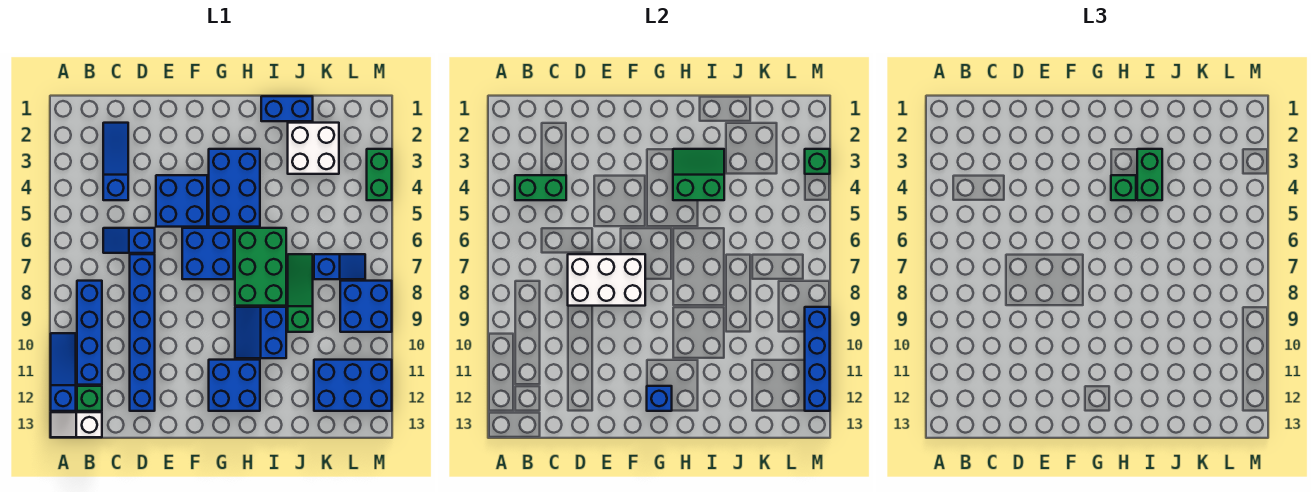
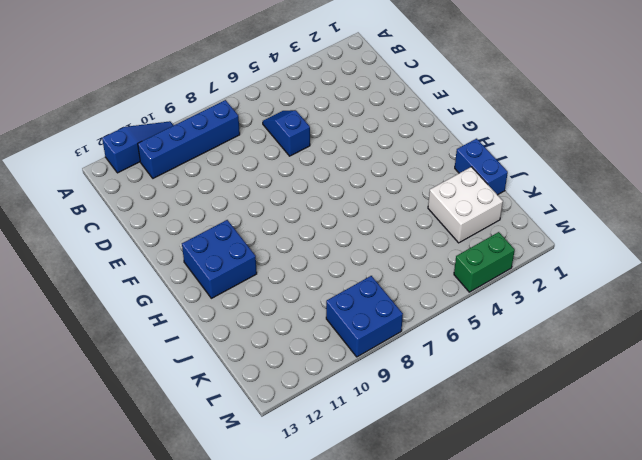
none -> white 1x2 slope [51,412,102,437]
none -> green 1x1 brick [77,386,102,411]
none -> blue 1x3 slope [103,123,128,200]

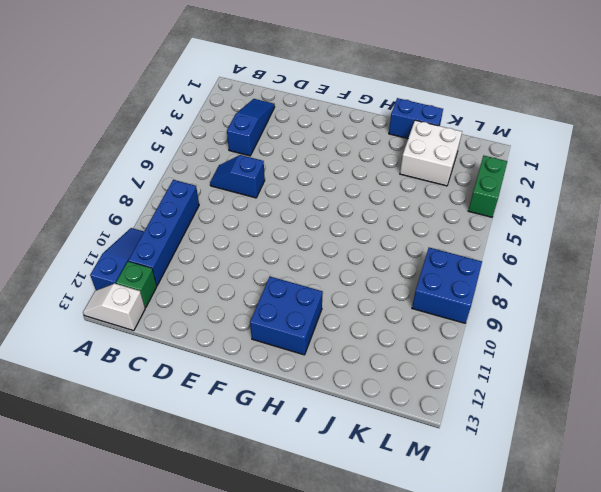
none -> blue 1x6 brick [130,254,155,411]
none -> blue 2x2 brick [156,175,207,227]
none -> blue 2x2 brick [182,228,234,279]

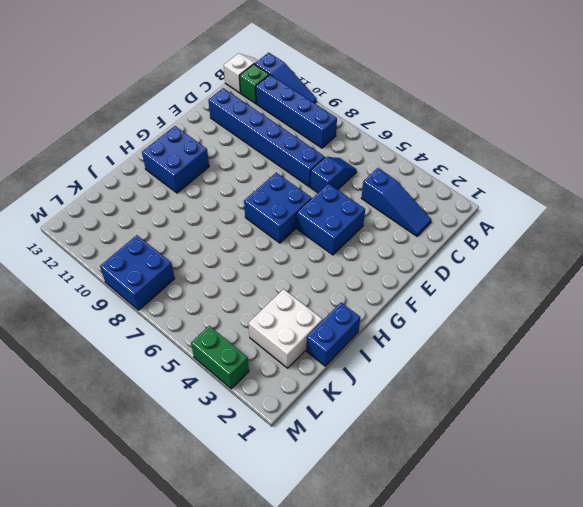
none -> blue 2x3 brick [209,149,260,227]
none -> green 2x3 brick [235,228,286,306]
none -> blue 2x2 slope [235,307,286,358]

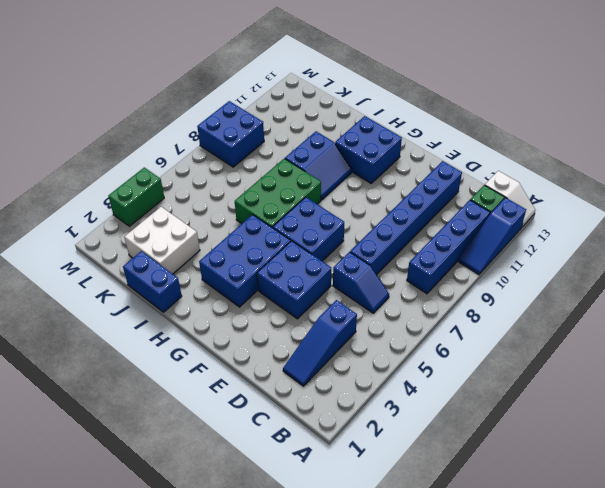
none -> green 1x3 slope [288,254,313,332]
none -> blue 1x2 slope [314,254,365,279]
none -> blue 2x3 brick [314,360,392,411]

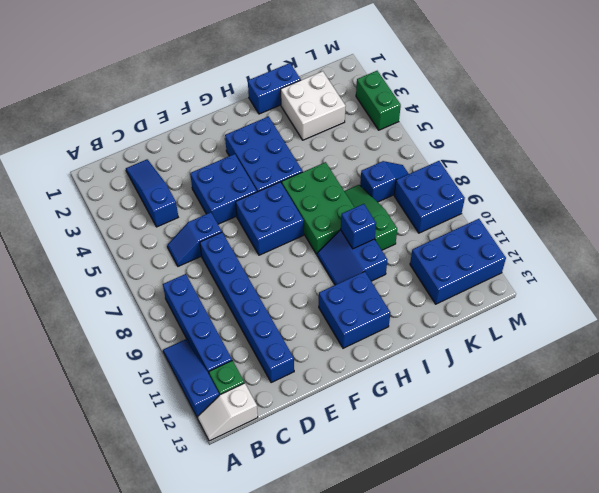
blue 1x1 brick [341,204,376,249] -> blue 1x1 brick moved to [647,386,672,411]
none -> green 1x2 brick [515,175,566,200]
none -> white 2x3 brick [568,254,645,306]
none -> green 2x2 slope [673,149,724,200]

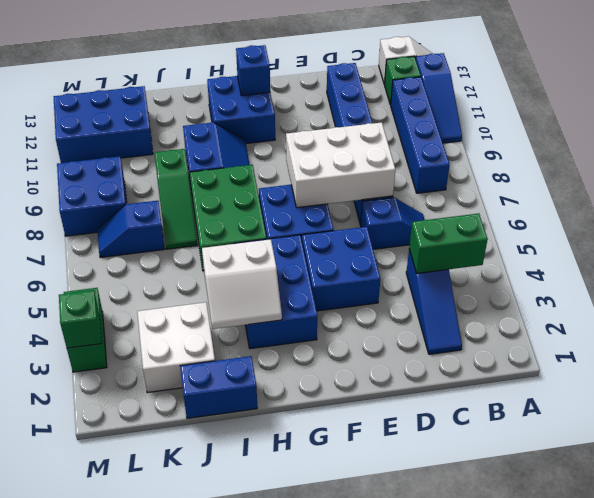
white 2x2 slope [202,239,282,329] -> green 2x2 slope [673,149,724,200]
none -> blue 1x4 brick [805,307,830,411]
none -> green 1x1 brick [1111,175,1136,200]
none -> green 1x2 brick [1137,149,1162,200]

